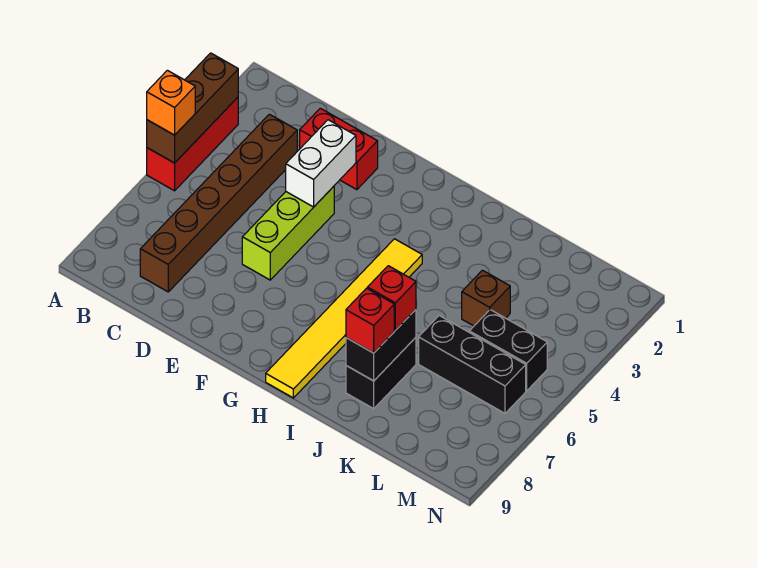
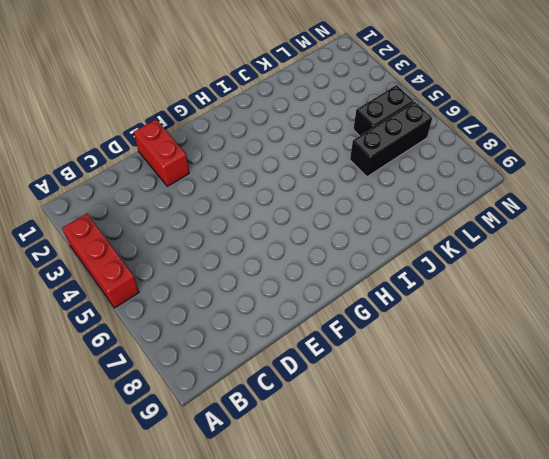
red 1x2 brick [134,119,189,186] -> red 1x2 brick turned to [300,108,378,190]
none -> brown 1x6 brick [140,114,297,292]
none -> lime 1x3 brick [242,186,334,280]
none -> yellow 1x6 tile [266,239,422,398]

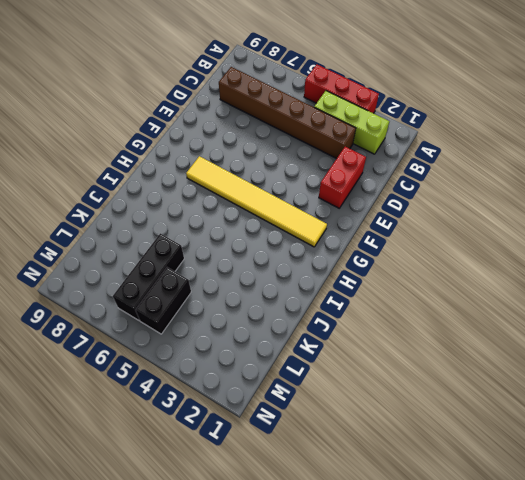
lime 1x3 brick [314,91,389,154] -> lime 1x3 brick moved to [242,186,334,280]
yellow 1x6 tile [186,156,327,247] -> yellow 1x6 tile moved to [266,239,422,398]
none -> black 1x2 brick [346,337,416,409]
none -> brown 1x1 brick [462,270,510,326]
none -> brown 1x3 brick [147,53,238,163]

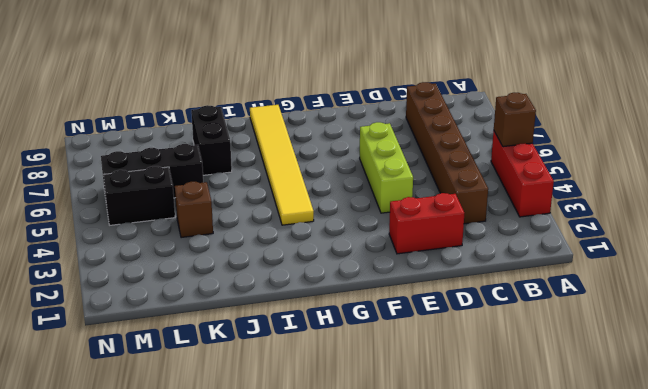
brown 1x1 brick [494,93,536,147] -> brown 1x3 brick [147,53,238,163]
none -> white 1x2 brick [286,120,356,207]
none -> black 1x2 brick [346,310,416,381]
none -> orange 1x1 brick [147,70,195,135]

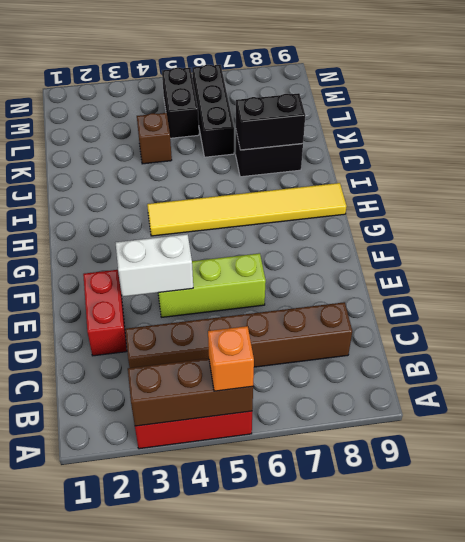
none -> red 1x1 brick [368,266,416,330]
none -> red 1x1 brick [346,288,394,353]

